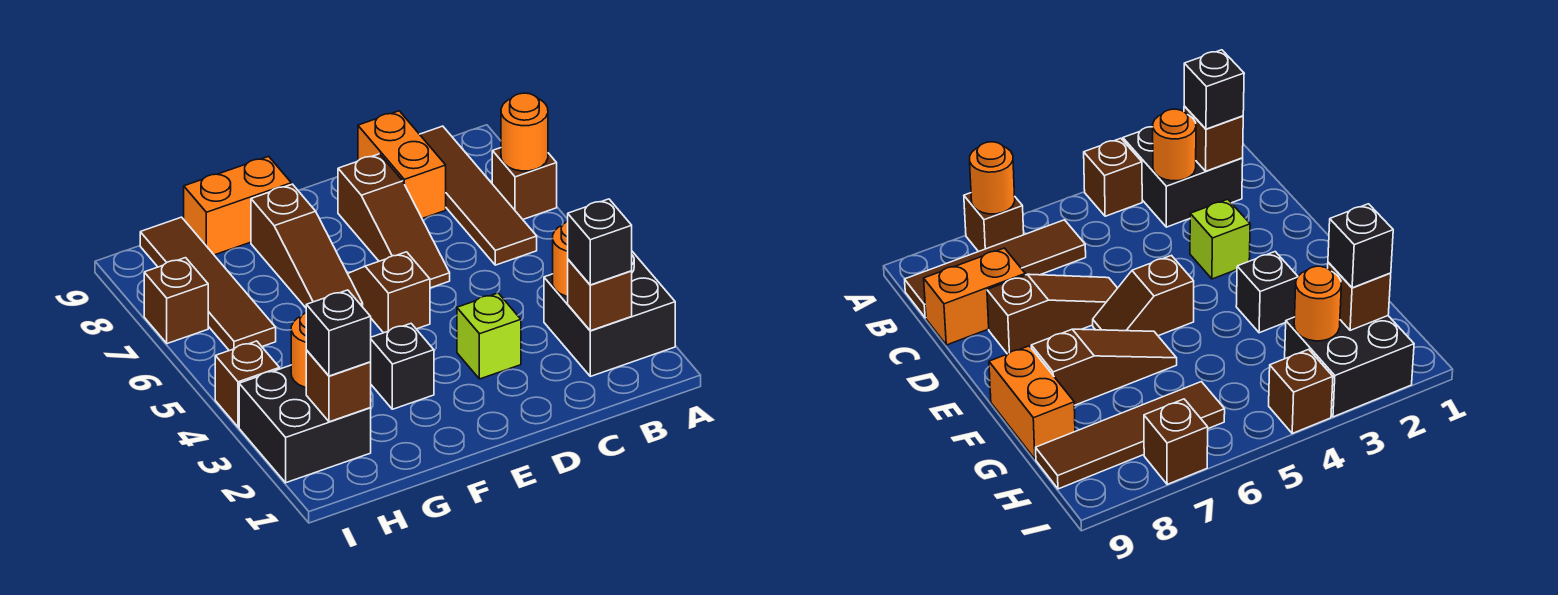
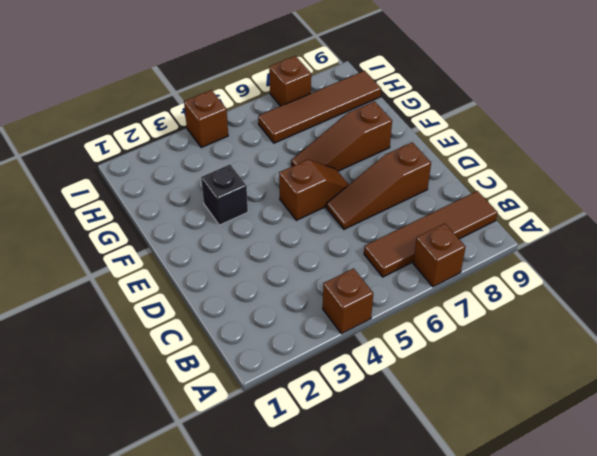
none -> black 2x2 brick [544,252,675,376]
none -> orange 1x2 brick [358,111,446,219]
none -> lime 1x1 brick [457,293,521,379]

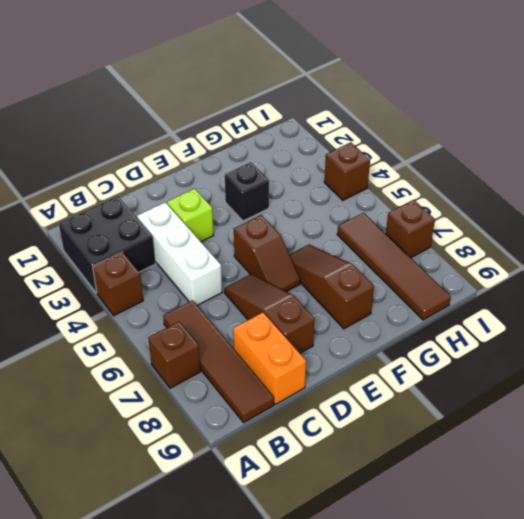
white 1x3 brick [137,202,222,305] -> none
none -> orange 1x2 brick [184,156,291,255]
none -> black 2x2 brick [239,365,371,483]
none -> orange 1x1 round brick [501,93,548,171]

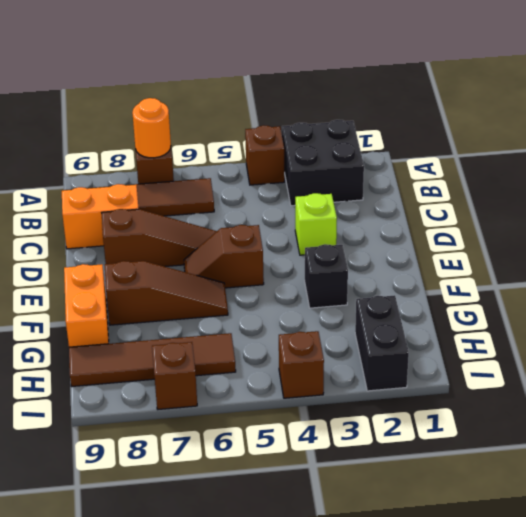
black 1x2 brick [355,295,409,391] -> black 2x2 brick [239,365,371,483]
none -> brown 1x1 brick [568,260,632,331]
none -> orange 1x1 round brick [553,221,568,297]
none -> brown 1x1 brick [306,350,371,422]

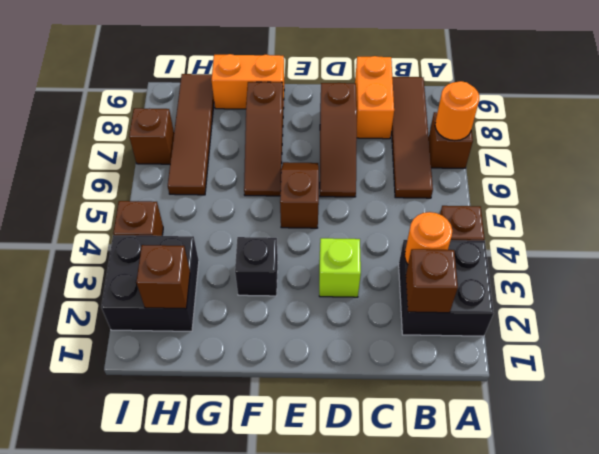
none -> orange 1x1 round brick [291,313,306,387]
none -> black 1x1 brick [568,199,632,285]
none -> black 1x1 brick [306,290,371,376]

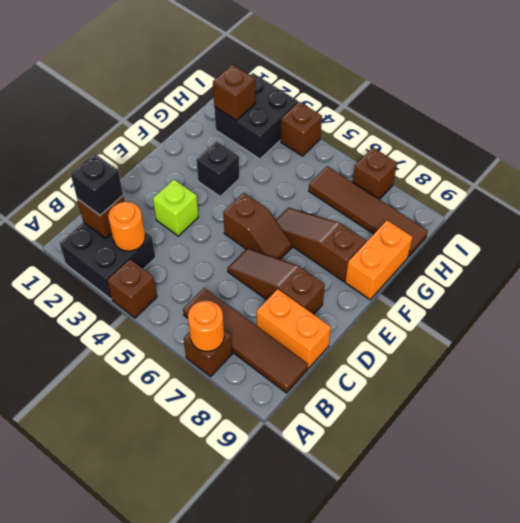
none -> orange 1x1 round brick [291,313,306,387]
none -> black 1x1 brick [306,290,371,376]

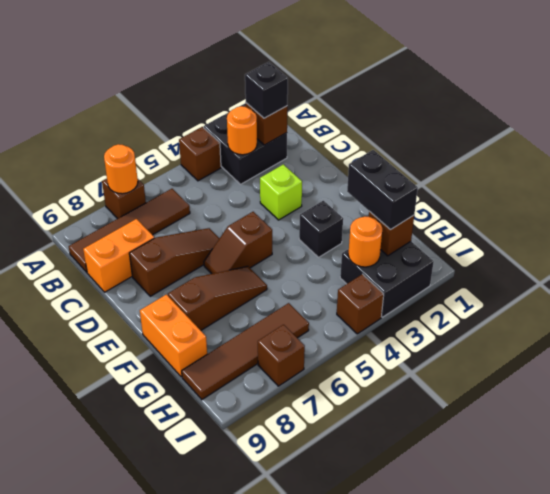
black 1x2 brick [347,150,418,230] -> black 1x1 brick [306,290,371,376]

